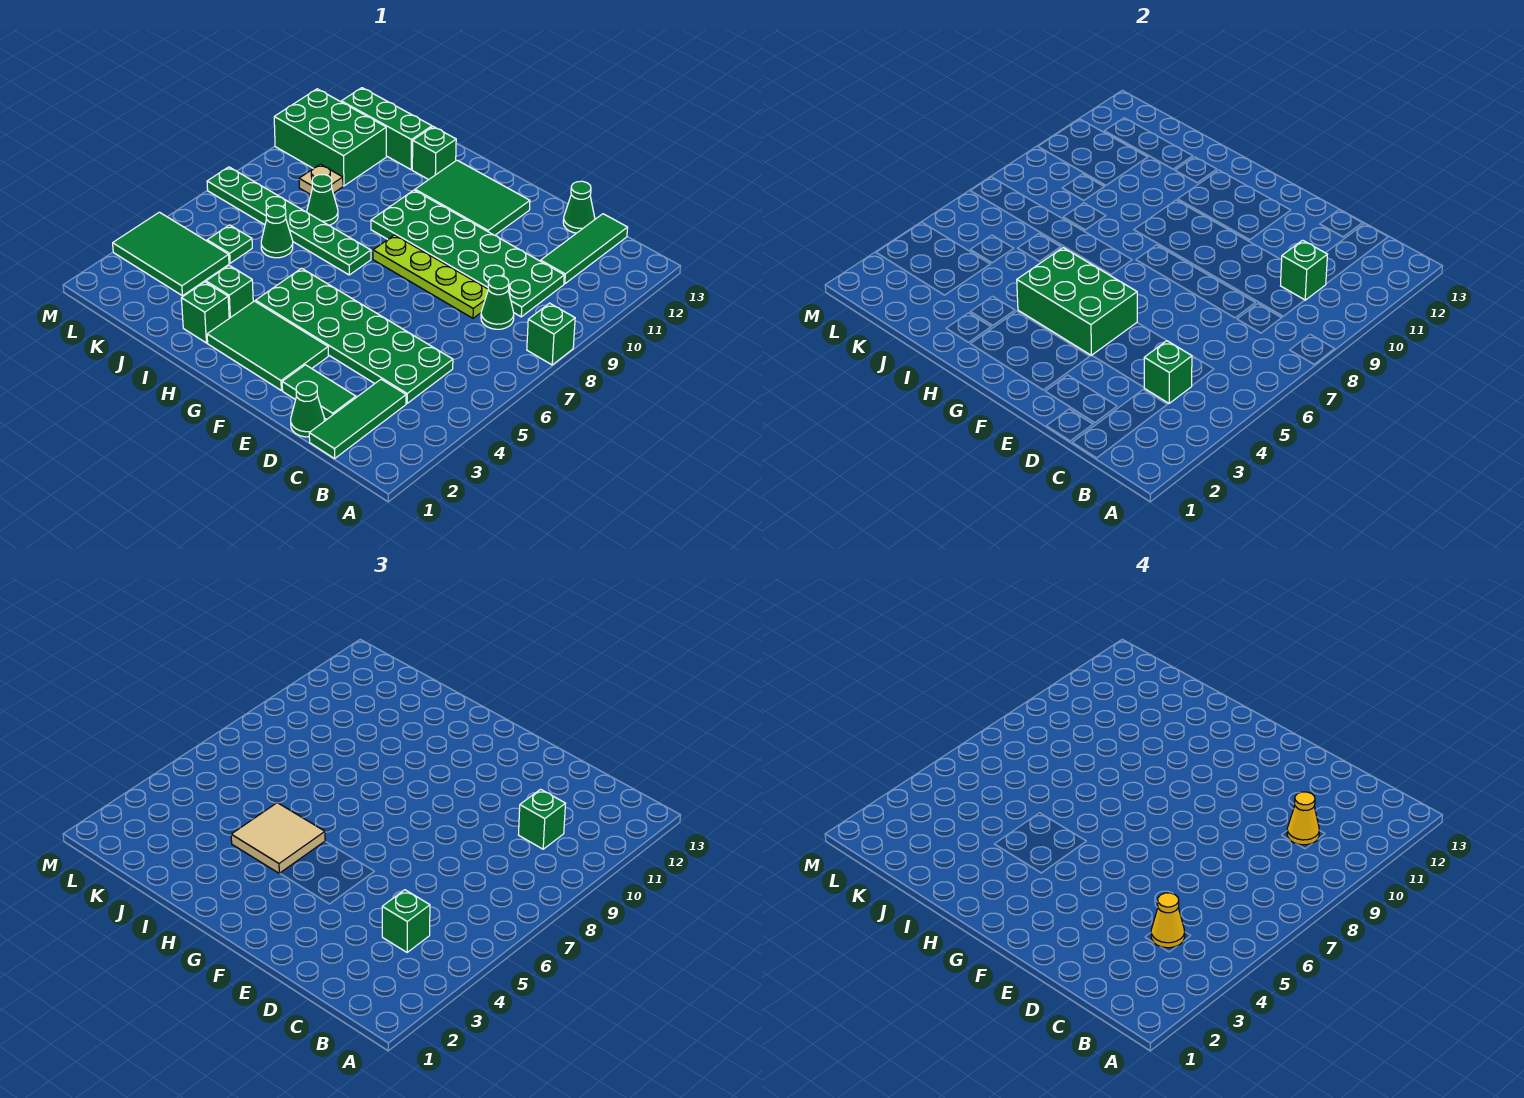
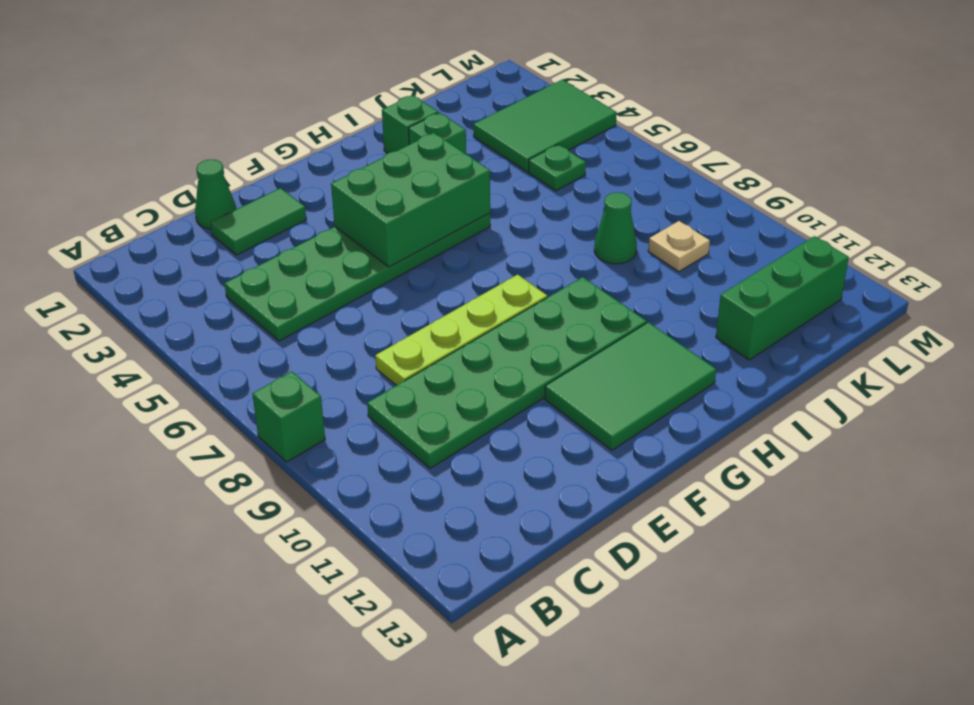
none -> green 1x3 tile [309,379,406,459]
none -> green 1x1 cone [481,276,514,329]
none -> green 1x3 tile [541,214,628,284]
none -> green 1x1 cone [563,181,595,233]

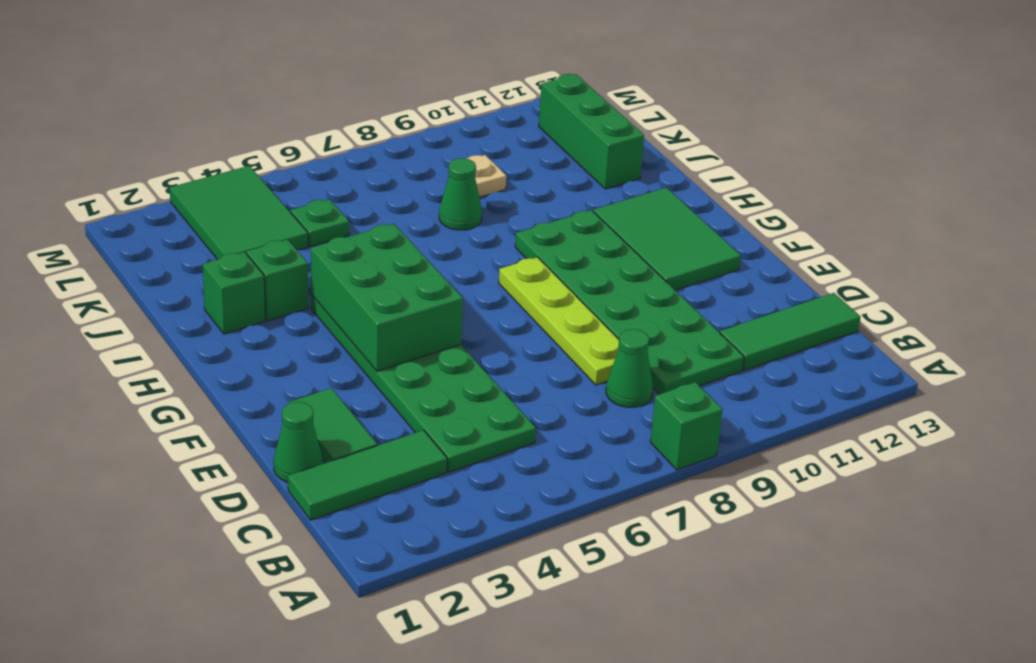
none -> green 1x1 cone [563,181,595,233]
none -> green 2x3 tile [207,301,328,390]
none -> green 1x6 plate [207,167,371,275]
none -> green 1x1 brick [412,127,456,180]

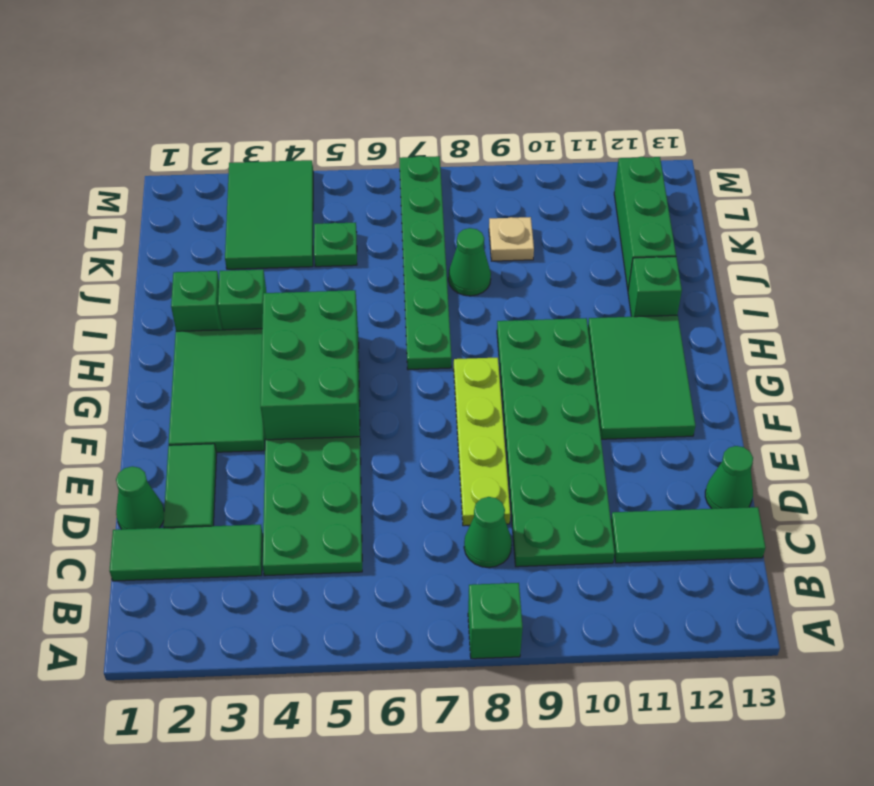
none -> green 1x1 cone [261,205,293,258]
none -> green 2x3 brick [274,89,386,186]
none -> green 1x1 brick [1144,341,1192,403]
none -> green 1x1 brick [1281,240,1327,300]

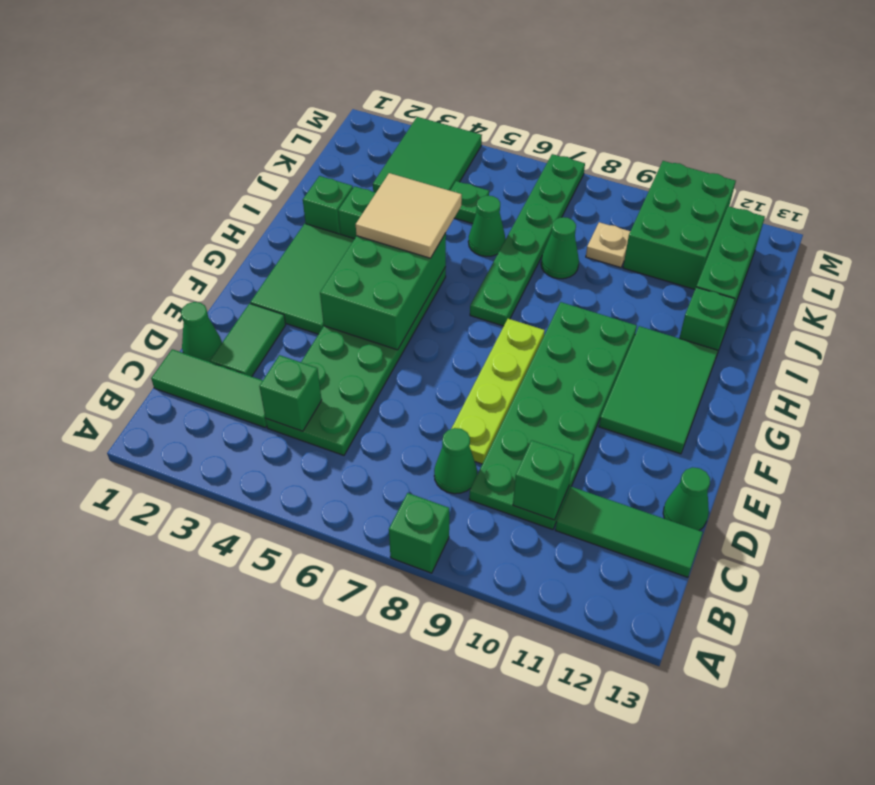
none -> green 1x1 brick [382,890,430,952]
none -> green 1x1 brick [519,789,565,849]
none -> yellow 1x1 cone [1151,893,1185,948]
none -> yellow 1x1 cone [1287,792,1319,845]

